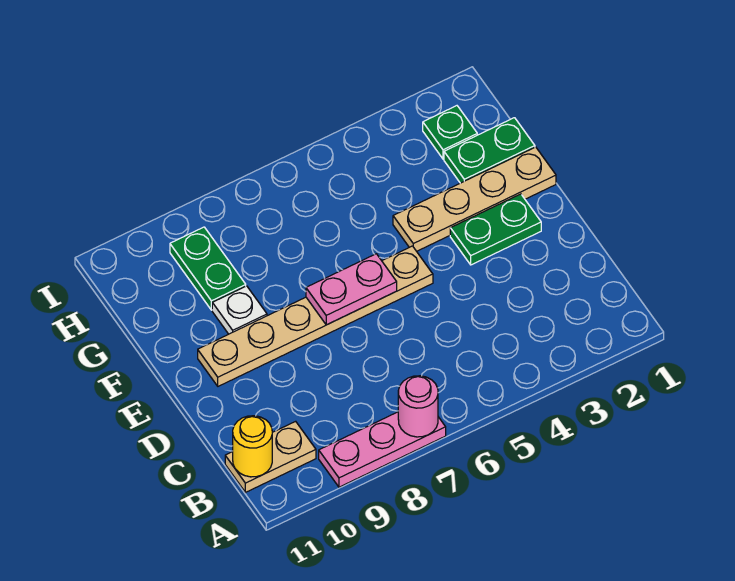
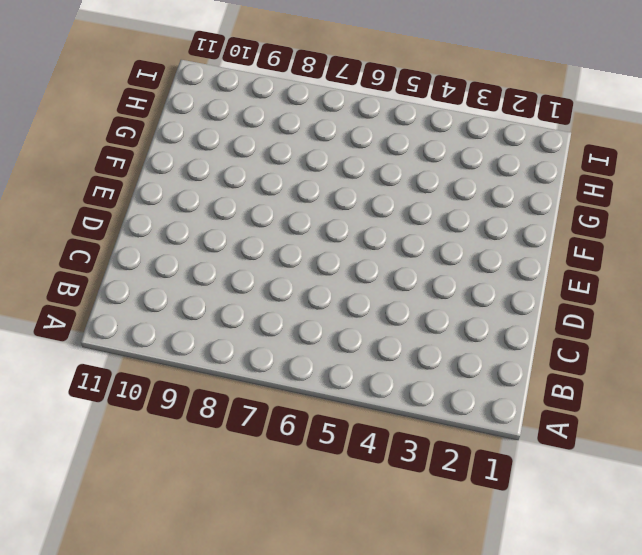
none -> pink 1x3 plate [319,412,446,487]
none -> tan 1x2 plate [225,421,316,492]
none -> green 1x2 plate [450,194,541,265]

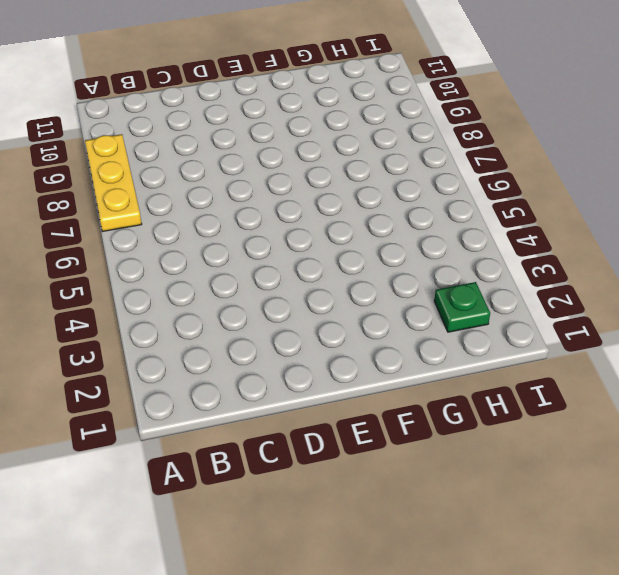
yellow 1x3 plate [85,134,142,232] -> pink 1x3 plate [319,412,446,487]
none -> tan 1x2 plate [225,421,316,492]
none -> green 1x2 plate [450,194,541,265]
none -> tan 1x6 plate [198,246,433,386]

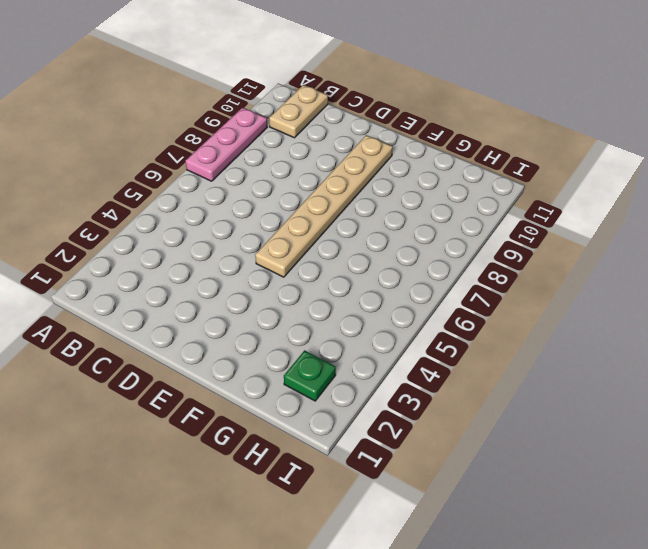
none -> green 1x2 plate [450,194,541,265]
none -> tan 1x4 plate [393,147,556,251]
none -> white 1x1 plate [212,286,267,334]

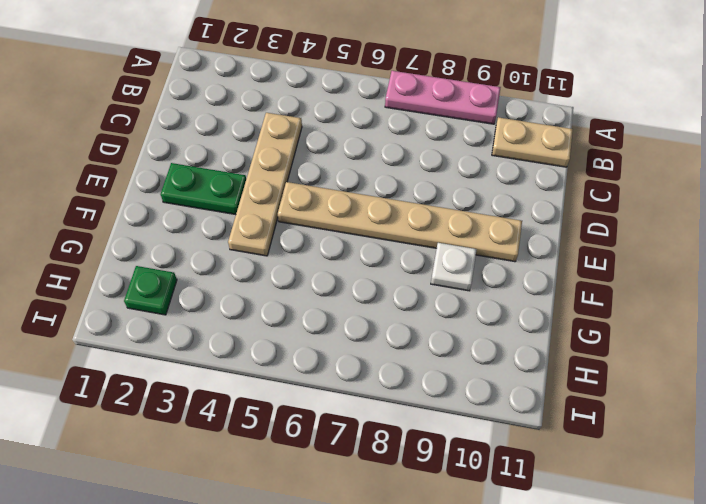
tan 1x4 plate [228,113,302,256] -> tan 1x4 plate turned to [393,147,556,251]
none -> green 1x2 plate [444,118,535,183]
none -> green 1x2 plate [170,227,246,310]
none -> pink 1x1 round brick [398,376,438,437]

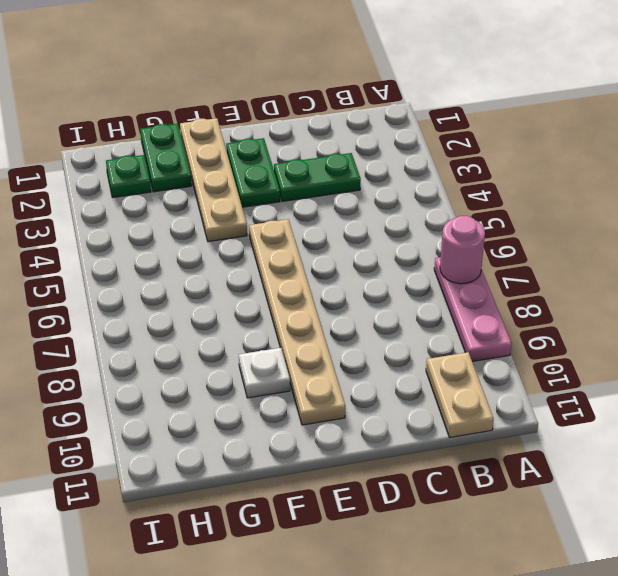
green 1x2 plate [274,153,361,201] -> green 1x2 plate moved to [170,227,246,310]
none -> yellow 1x1 round brick [233,416,272,477]
none -> pink 1x2 plate [306,254,397,325]

